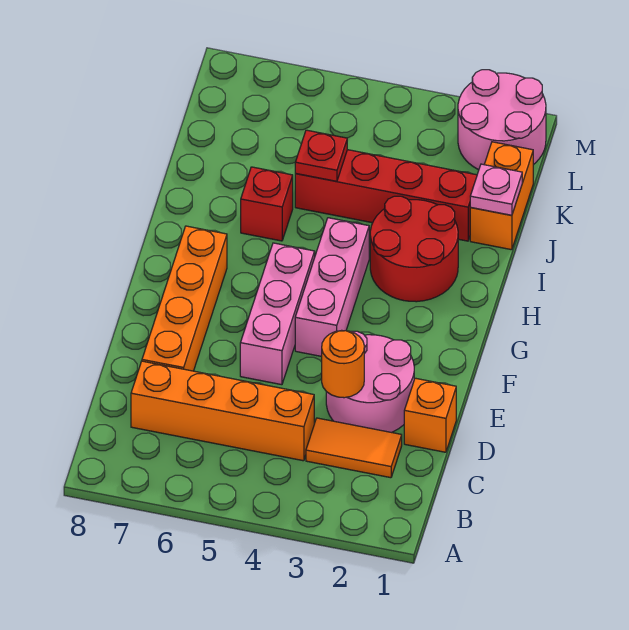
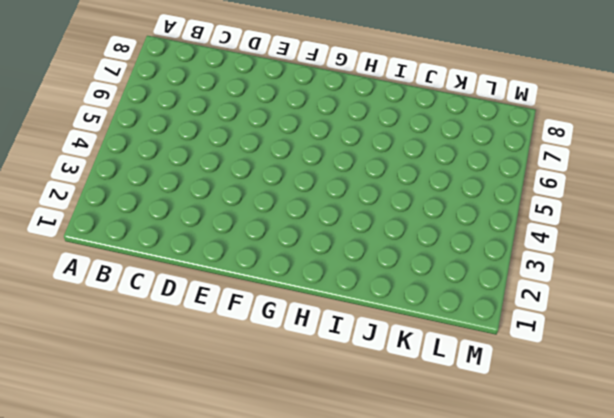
none -> orange 1x2 tile [306,418,402,478]
none -> orange 1x4 brick [131,361,314,461]
none -> orange 1x1 brick [404,378,456,452]

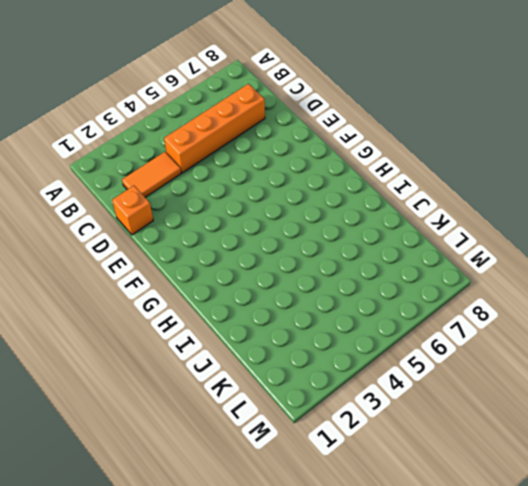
none -> pink 2x2 round brick [326,331,414,432]
none -> orange 1x4 brick [142,226,227,371]
none -> pink 1x3 brick [240,243,315,385]

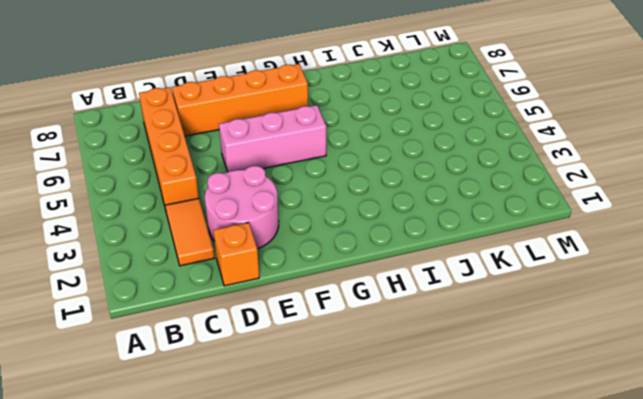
none -> pink 1x3 brick [295,218,369,356]
none -> red 2x2 round brick [370,196,458,302]
none -> red 1x1 brick [241,167,293,241]

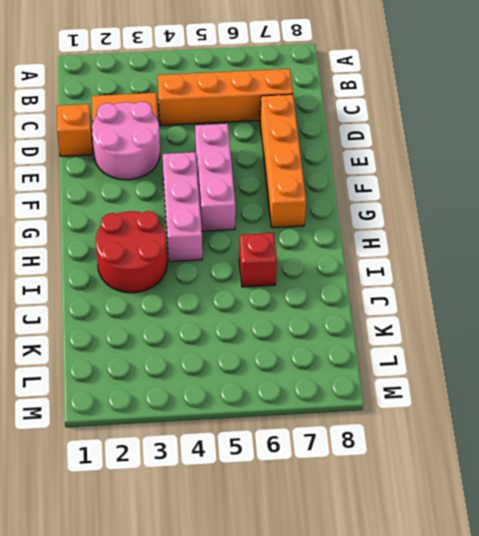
none -> orange 1x2 brick [470,142,533,250]
none -> red 1x4 brick [295,150,477,241]
none -> pink 2x2 round brick [458,70,546,170]

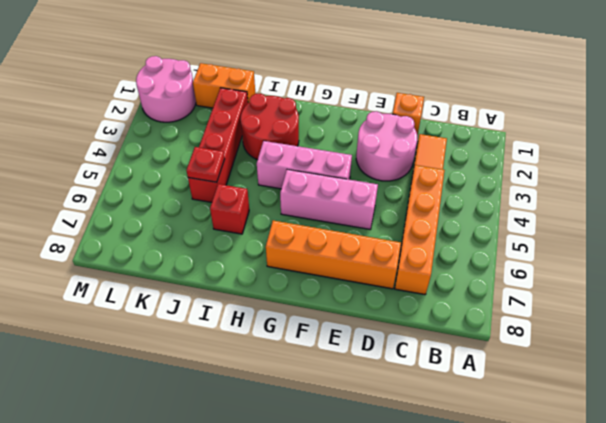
none -> orange 1x1 round brick [322,330,364,398]
none -> pink 1x1 plate [470,164,522,215]

